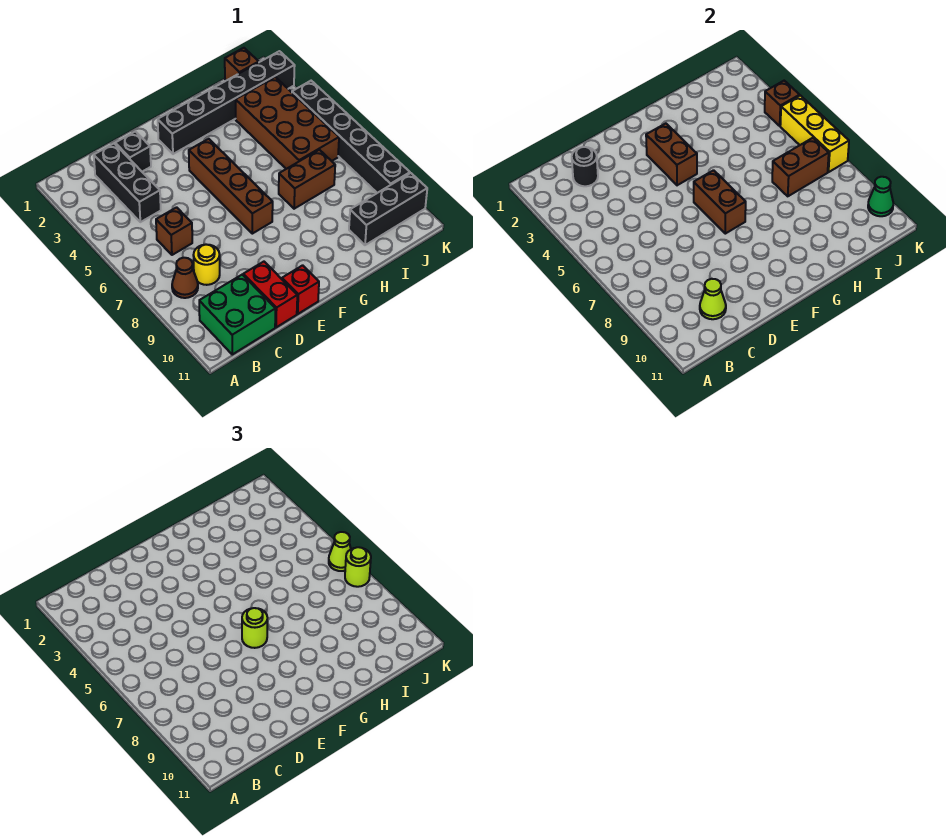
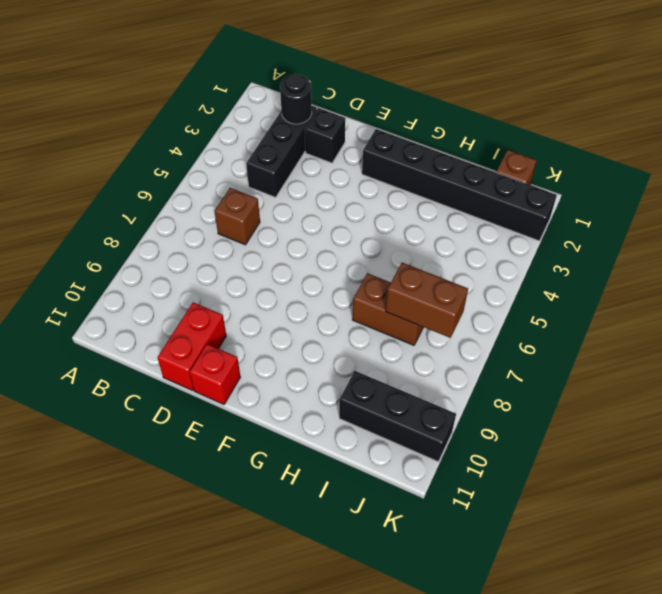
none -> brown 1x1 cone [172,258,198,298]
none -> green 2x2 brick [199,275,275,354]
none -> yellow 1x1 round brick [193,245,220,285]

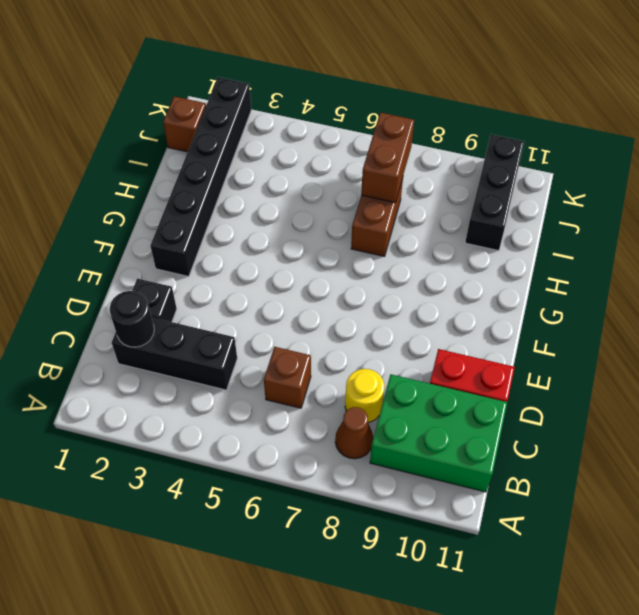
green 2x3 brick [370,374,507,492] -> green 2x2 brick [199,275,275,354]
none -> red 1x1 brick [282,265,319,314]
none -> brown 1x4 brick [189,139,273,234]
none -> brown 2x4 brick [236,77,339,169]

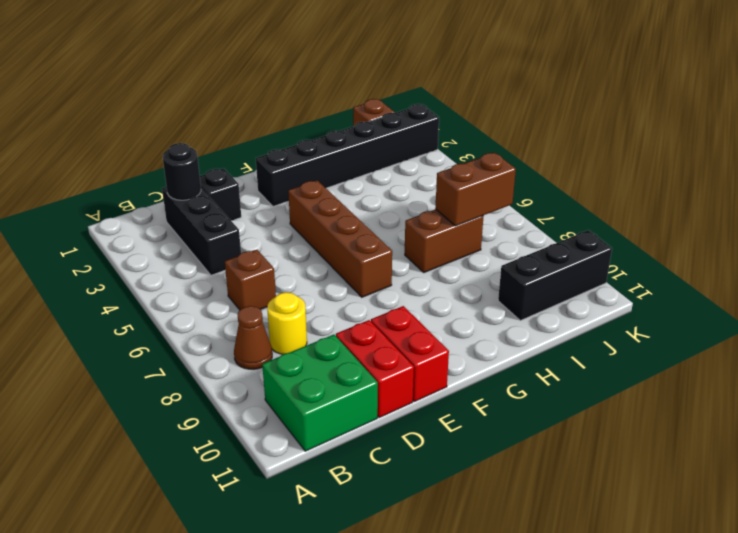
red 1x2 brick [371,306,449,402] -> red 1x1 brick [282,265,319,314]
none -> brown 2x4 brick [236,77,339,169]
none -> black 1x6 brick [292,81,410,193]
none -> lime 1x1 cone [700,279,726,319]

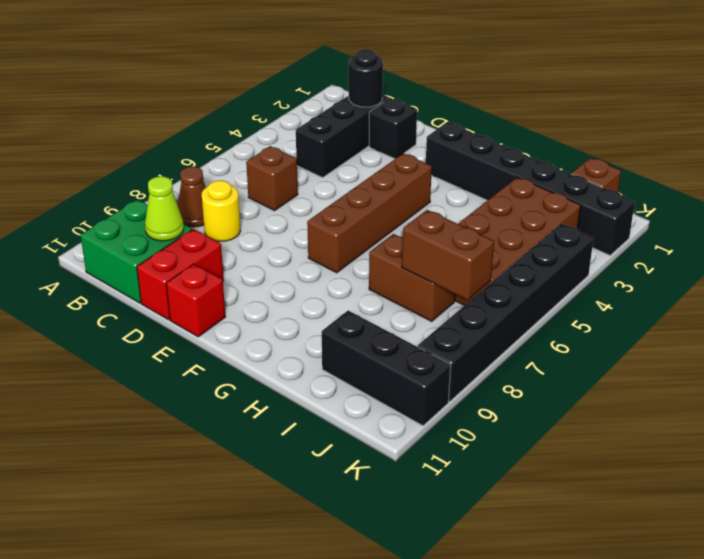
none -> brown 1x2 brick [646,124,697,185]
none -> brown 1x2 brick [694,170,746,234]
none -> brown 1x1 brick [765,81,800,126]

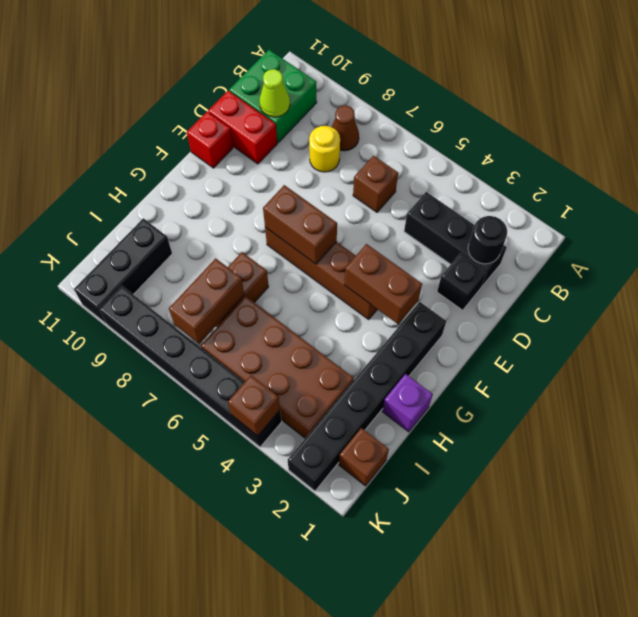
purple 1x1 brick [382,374,433,432] -> none
none -> yellow 1x3 brick [780,95,849,172]
none -> green 1x1 cone [868,177,893,216]
none -> lime 1x1 round brick [242,608,267,648]

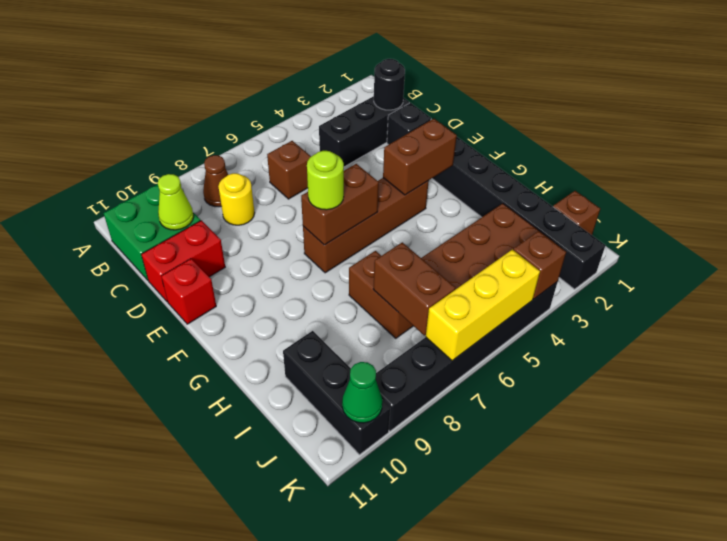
none -> lime 1x1 cone [329,532,351,571]
none -> lime 1x1 round brick [345,547,371,587]

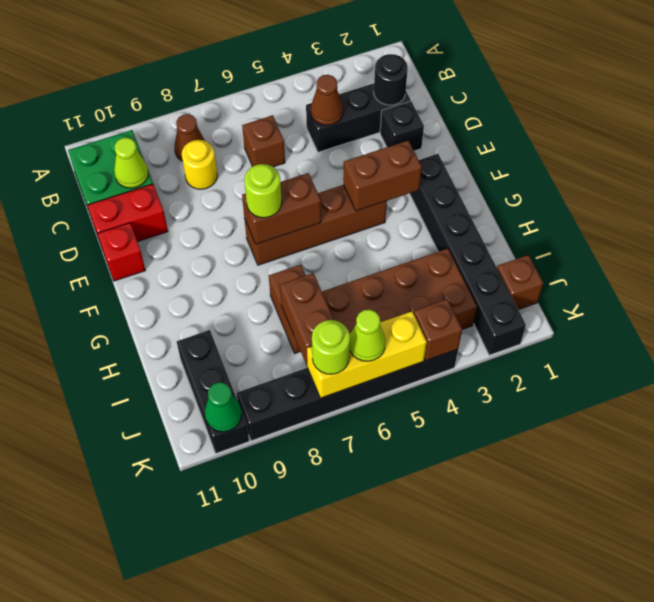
brown 1x1 cone [311,75,343,125] -> none

